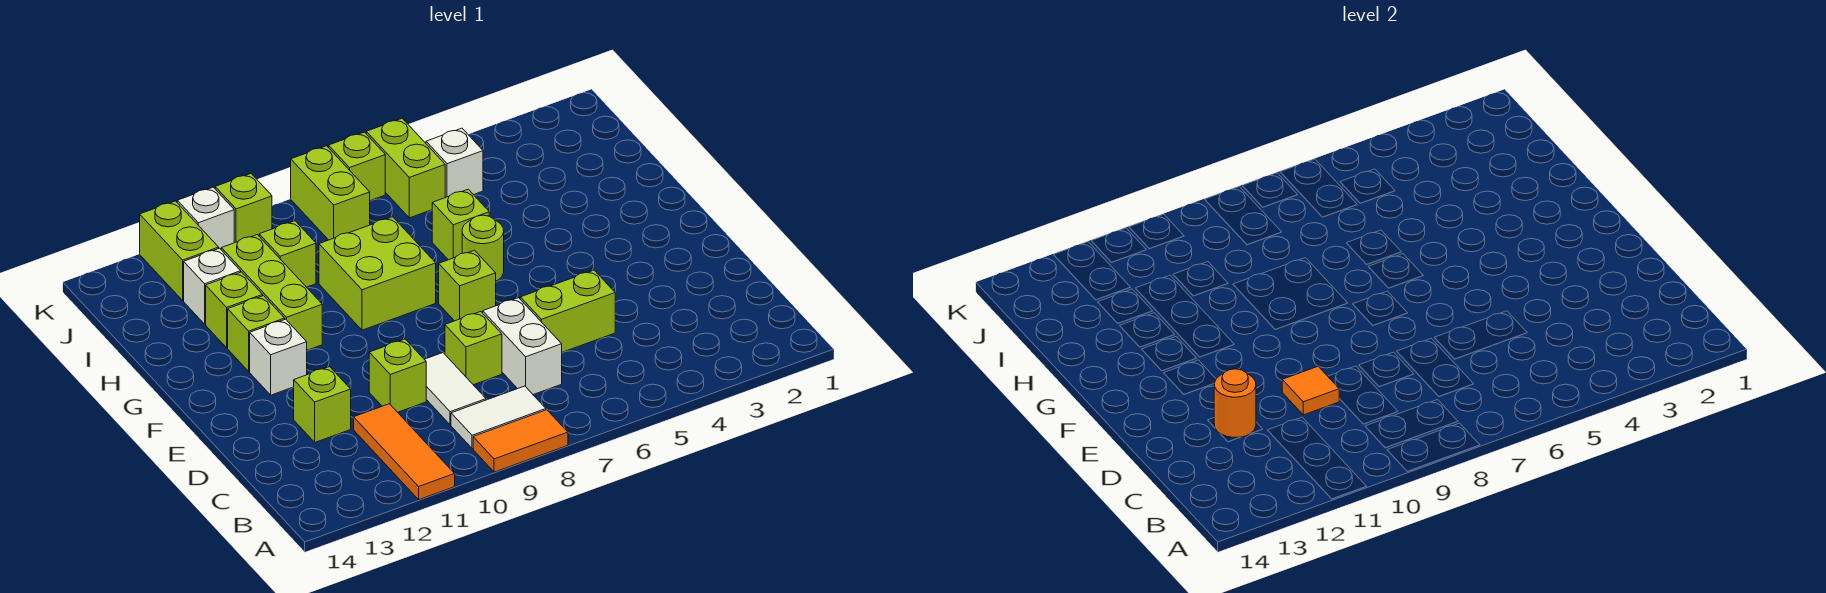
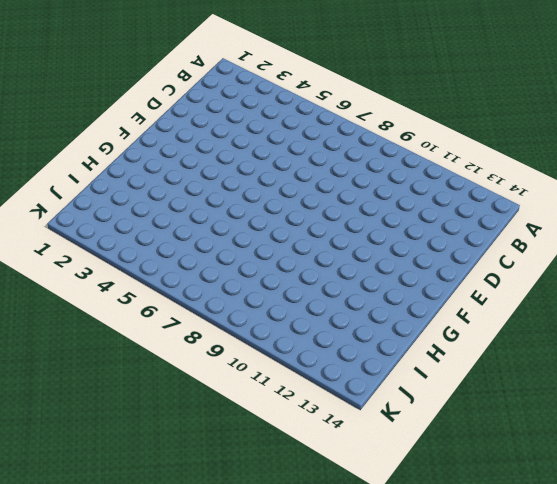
none -> orange 1x2 tile [473,410,568,472]
none -> orange 1x3 tile [354,404,455,500]
none -> white 1x2 tile [451,386,546,449]

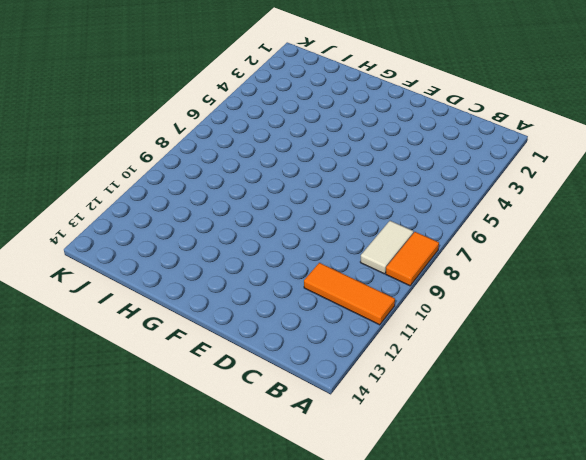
none -> white 1x2 brick [483,298,562,395]
none -> white 1x2 tile [424,353,486,425]
none -> lime 1x2 brick [520,270,615,352]

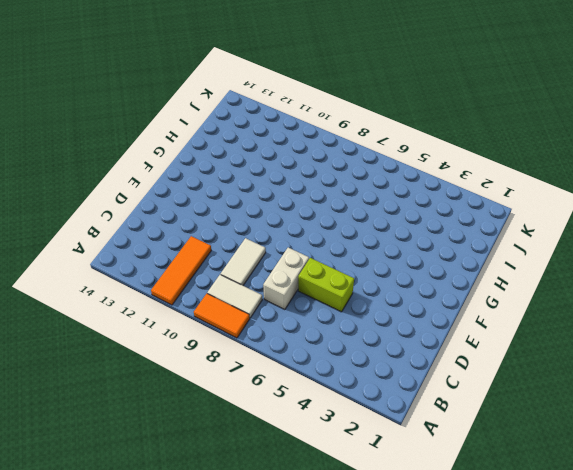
none -> lime 1x1 brick [445,312,502,385]
none -> lime 1x1 brick [369,339,426,412]
none -> lime 1x1 brick [294,367,351,442]

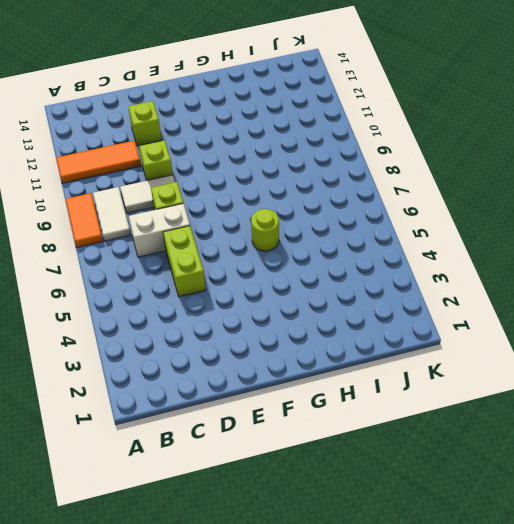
none -> lime 1x1 brick [439,250,496,321]
none -> white 1x1 brick [250,319,307,395]
none -> lime 2x2 brick [319,217,436,330]

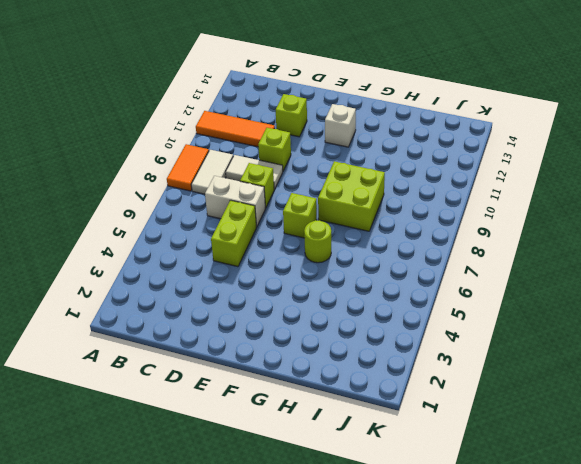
none -> lime 1x3 brick [221,235,322,350]
none -> lime 1x1 brick [228,296,285,371]
none -> lime 1x1 brick [432,189,489,260]

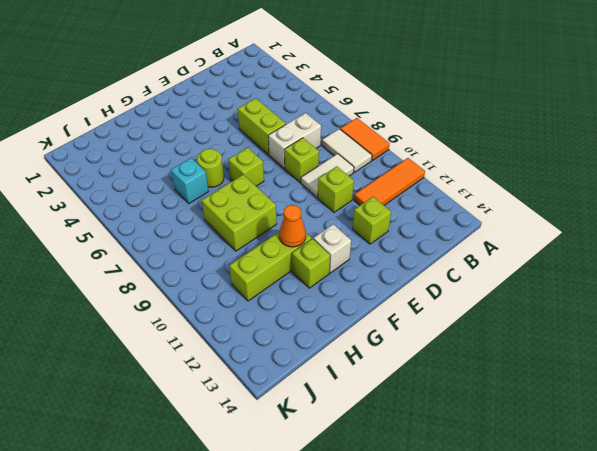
orange 1x1 cone [279,205,306,247] -> none
cyan 1x1 brick [171,158,208,203] -> lime 1x1 brick [432,189,489,260]
none -> lime 1x1 brick [206,272,263,348]
none -> lime 1x1 brick [259,221,316,287]
none -> white 1x1 brick [184,248,241,324]

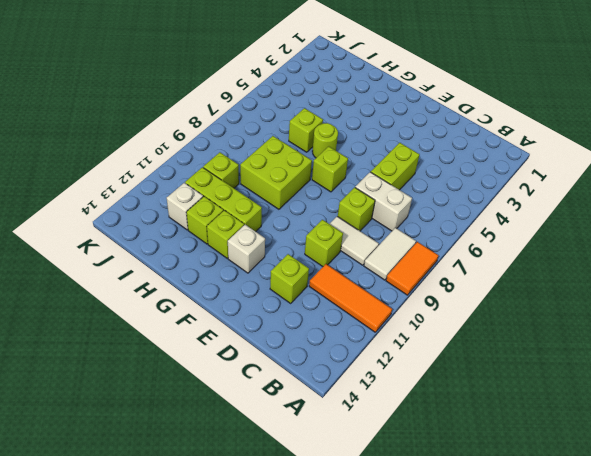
none -> white 1x1 brick [426,128,483,197]
none -> lime 1x2 brick [366,118,445,218]
none -> lime 1x2 brick [291,146,370,240]

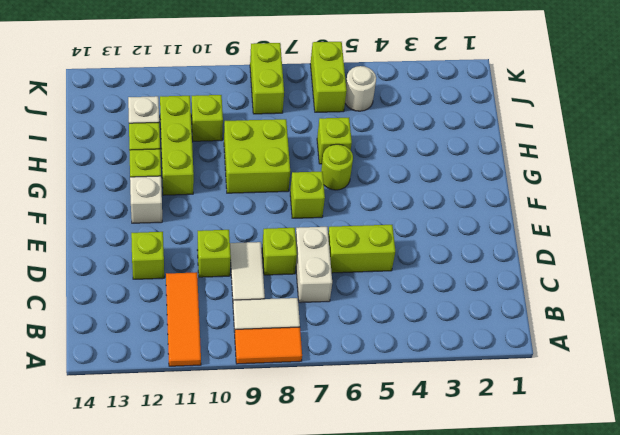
white 1x1 round brick [345,66,376,111] -> white 1x1 brick [426,128,483,197]
none -> lime 1x2 brick [140,201,219,300]
none -> lime 1x1 brick [329,132,385,201]
none -> lime 1x1 brick [215,174,272,243]

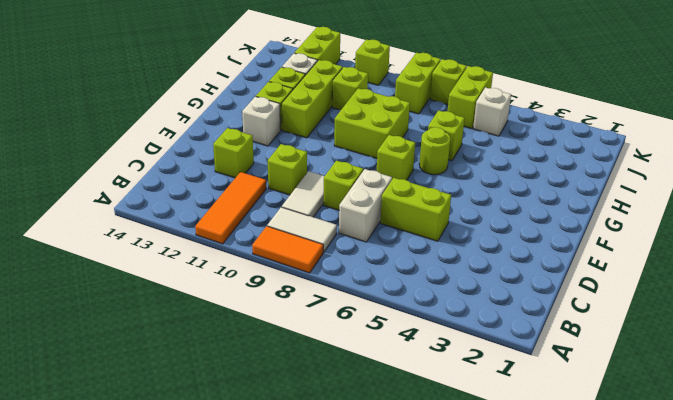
none -> white 1x1 brick [177,187,234,249]
none -> orange 1x1 tile [1282,366,1339,415]
none -> orange 1x1 round brick [1214,369,1256,437]

